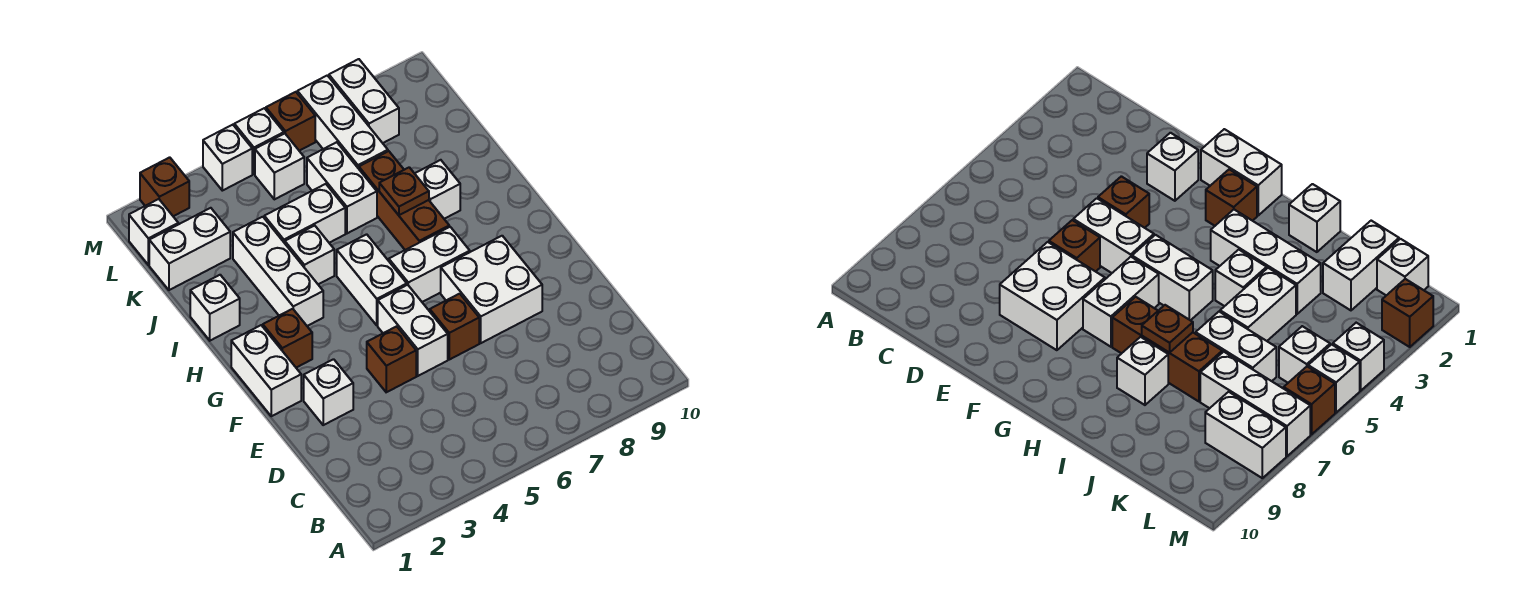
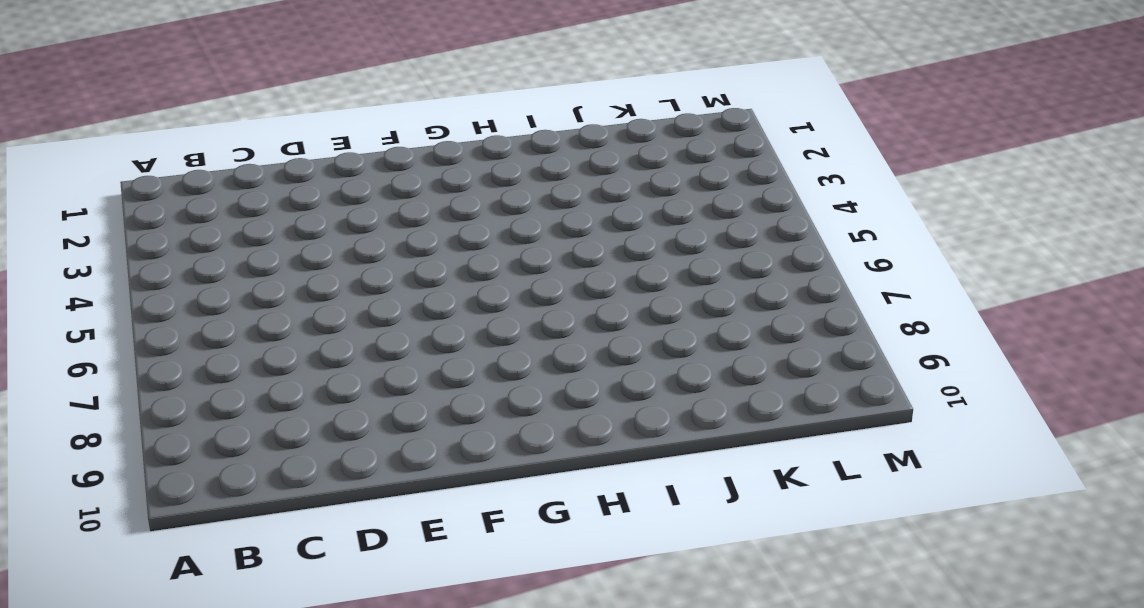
none -> white 1x1 brick [304,359,353,425]
none -> brown 1x1 brick [367,326,416,392]
none -> white 1x2 brick [378,285,448,376]

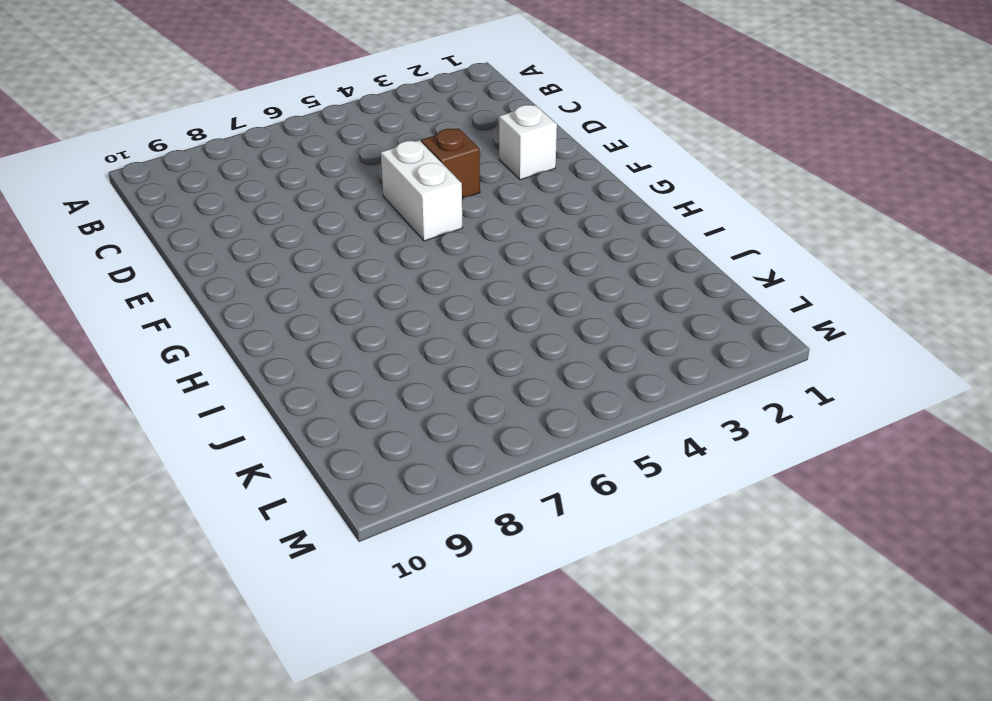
none -> brown 1x1 brick [430,294,479,360]
none -> white 2x2 brick [441,236,542,343]
none -> white 1x2 brick [231,325,301,416]

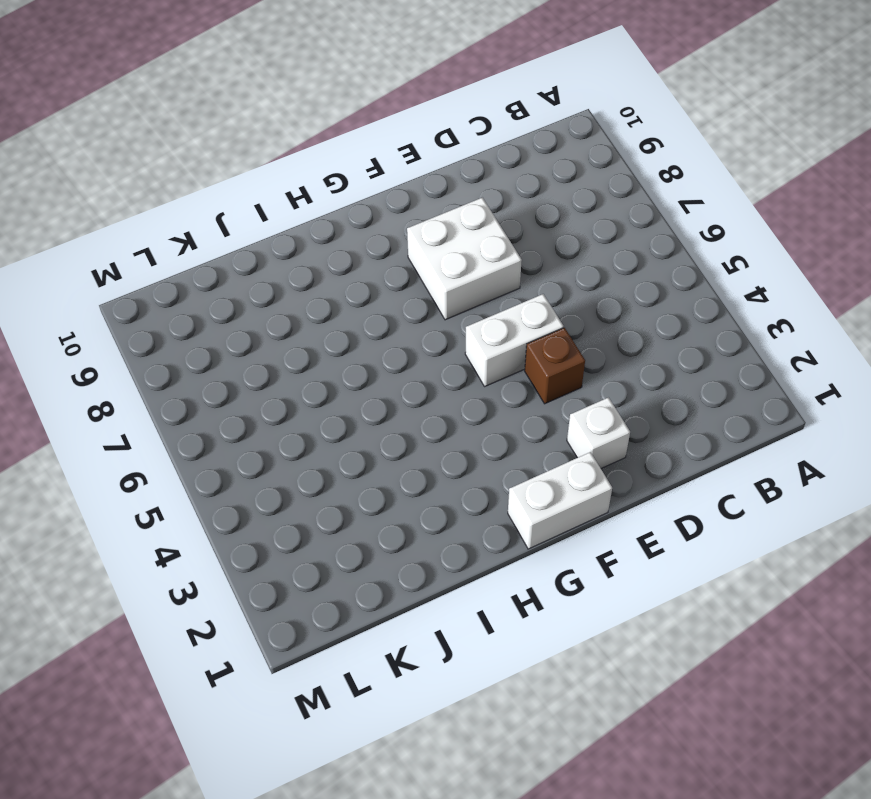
none -> brown 1x1 brick [430,294,479,360]
none -> brown 1x1 brick [263,309,312,368]
none -> white 1x2 brick [337,234,407,325]

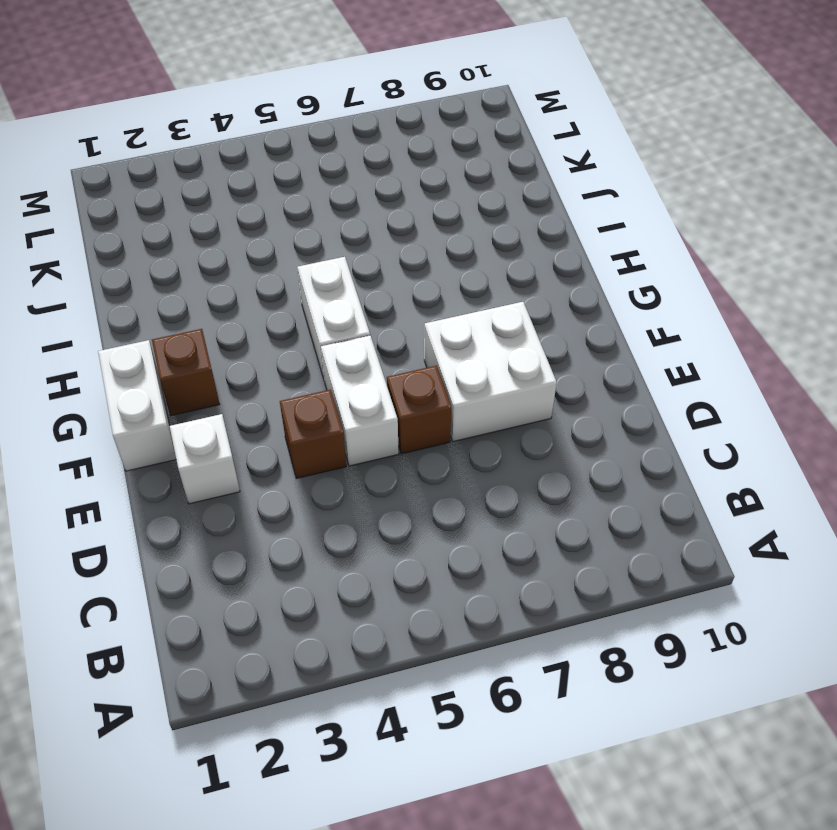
none -> white 1x2 brick [389,227,470,302]
none -> white 1x3 brick [233,217,323,326]
none -> brown 1x3 brick [359,151,449,250]

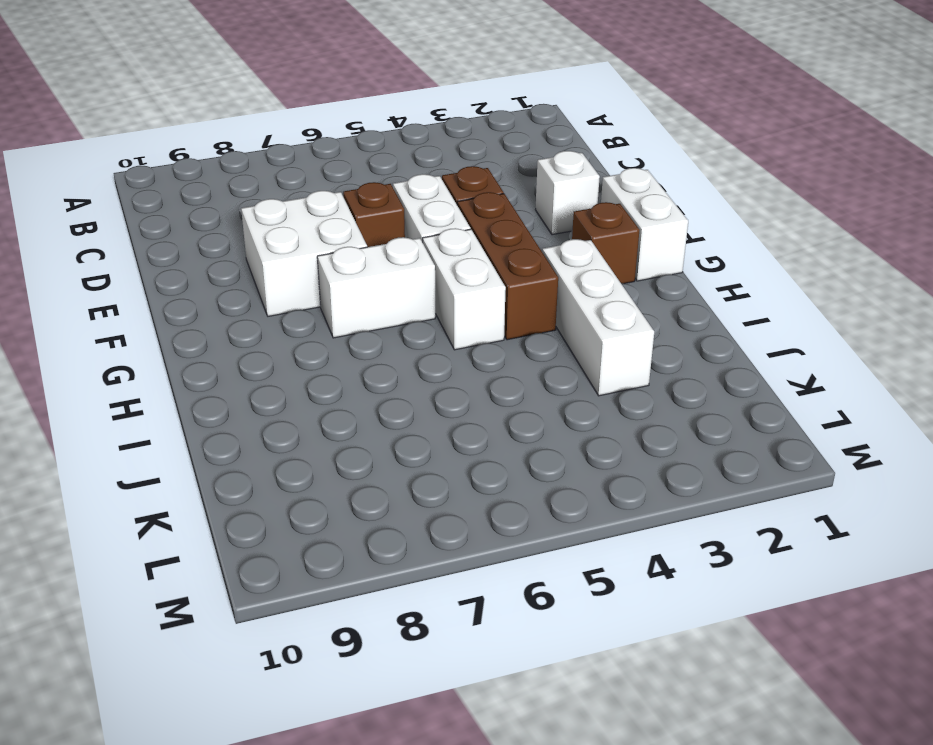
brown 1x3 brick [457,192,558,340] -> brown 1x3 brick moved to [359,151,449,250]
none -> white 1x1 brick [190,275,240,341]
none -> white 1x1 brick [285,226,334,284]
none -> white 1x1 brick [415,160,460,219]

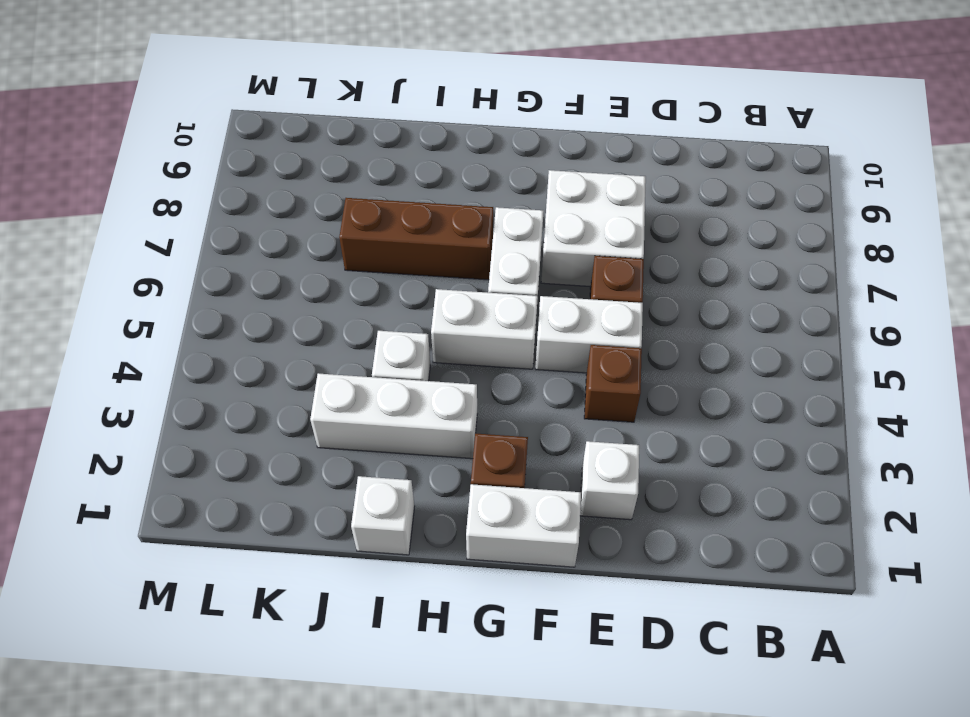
none -> white 1x1 brick [415,160,460,219]
none -> white 1x2 brick [264,184,345,243]
none -> white 1x2 brick [307,142,377,233]

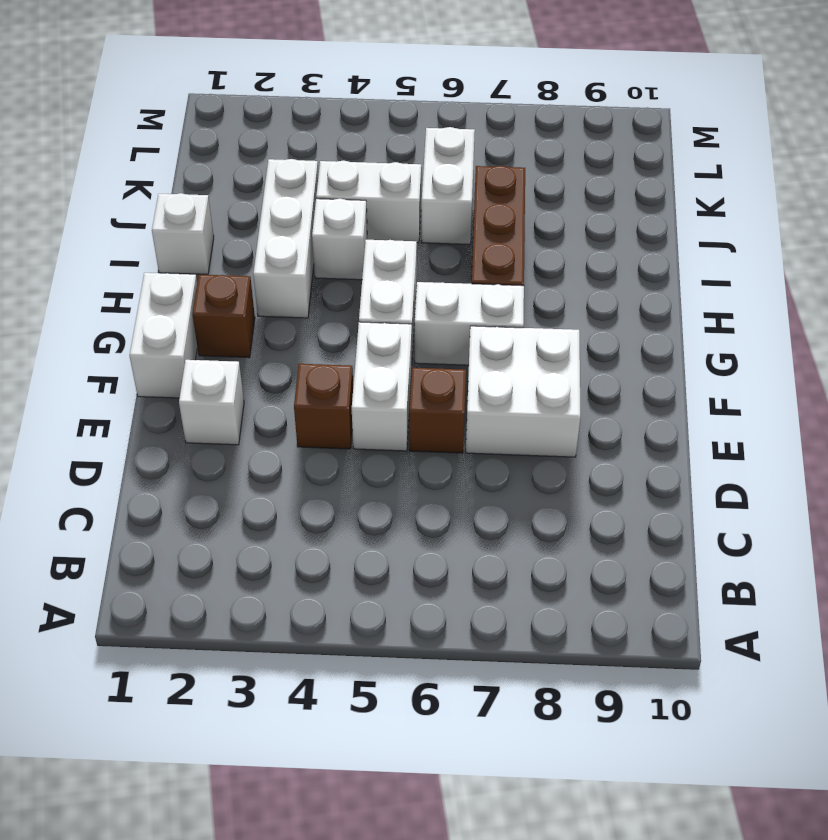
none -> white 1x1 brick [415,160,460,219]
none -> white 1x2 brick [149,208,230,290]
none -> white 1x3 brick [297,75,388,169]

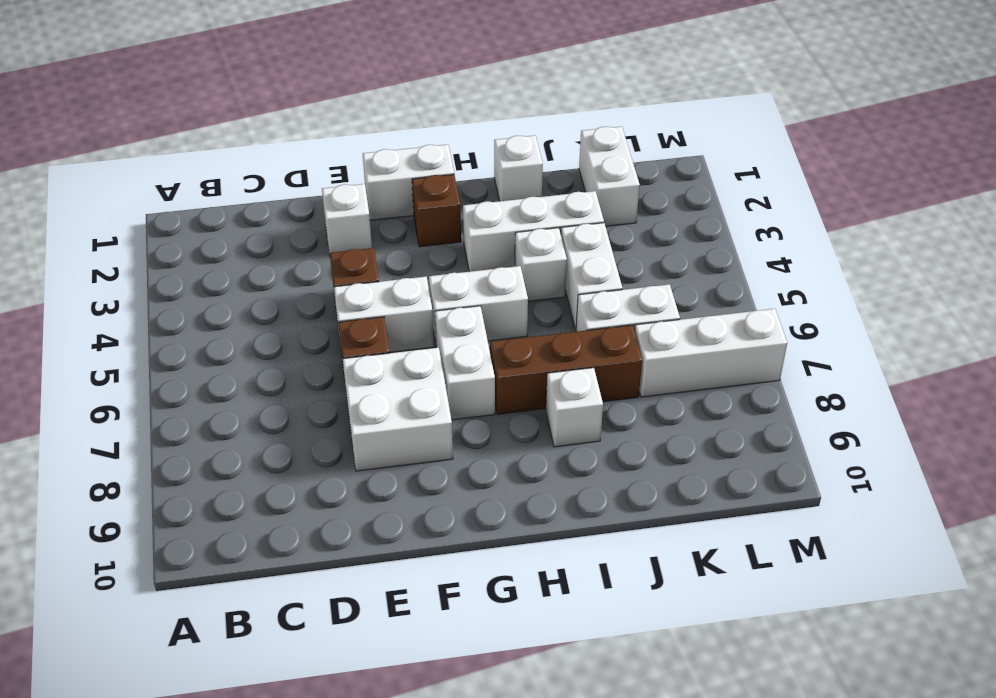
none -> white 1x1 brick [129,199,178,265]
none -> white 1x1 brick [255,133,304,199]
none -> white 1x2 brick [329,59,399,143]

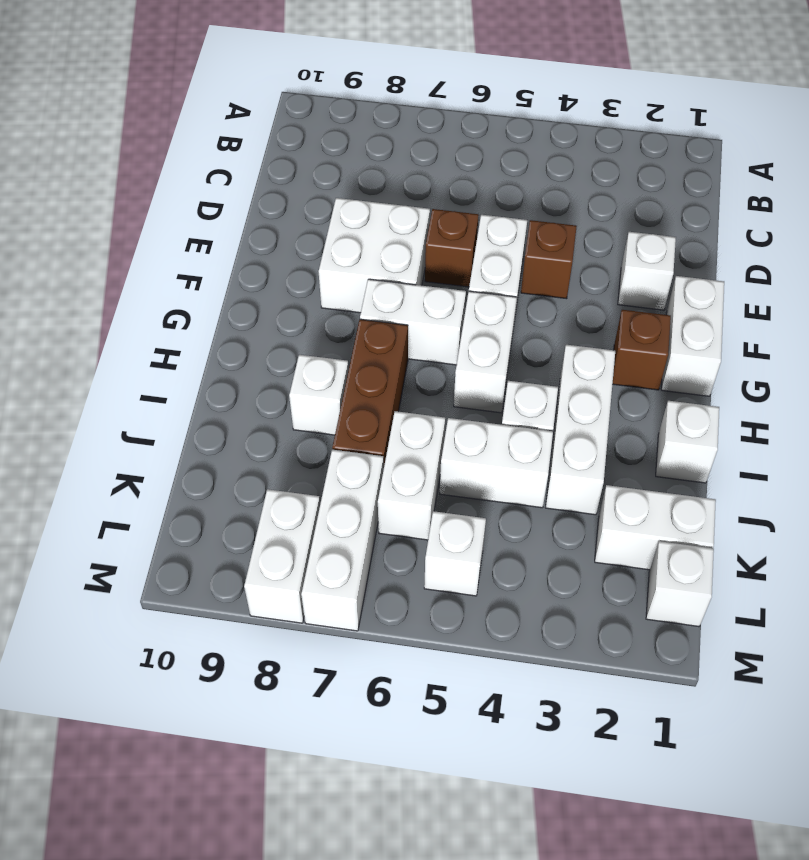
none -> brown 1x1 brick [140,157,189,216]
none -> white 1x1 brick [203,125,252,191]
none -> white 1x1 brick [234,108,284,174]

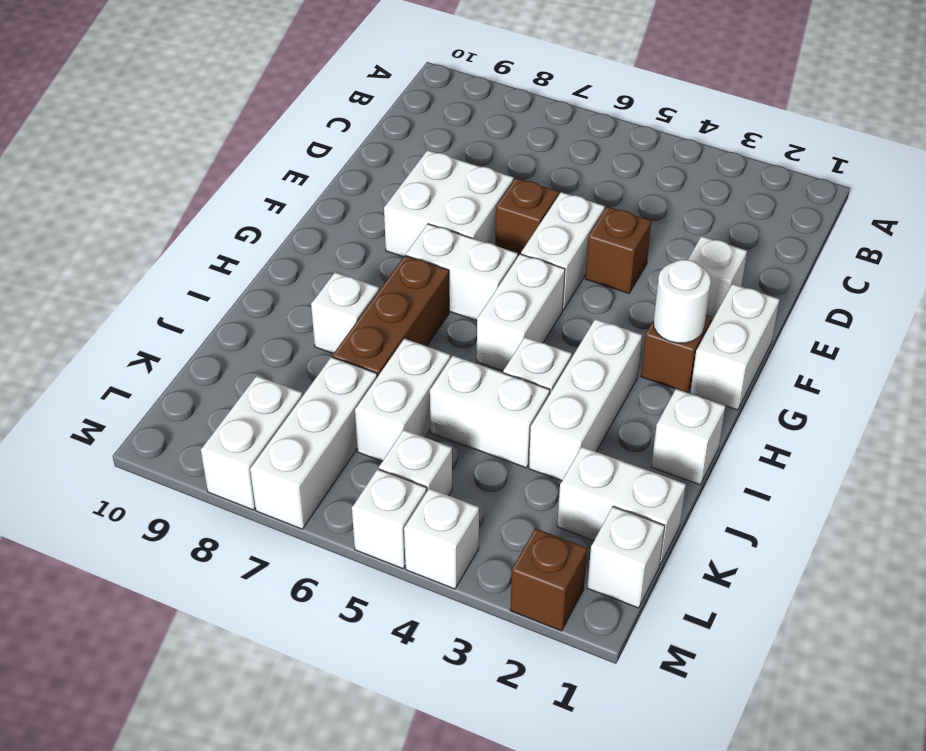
white 1x1 round brick [653,260,711,343] -> none
none -> brown 1x1 brick [266,92,315,151]
none -> brown 1x1 plate [379,167,429,215]

